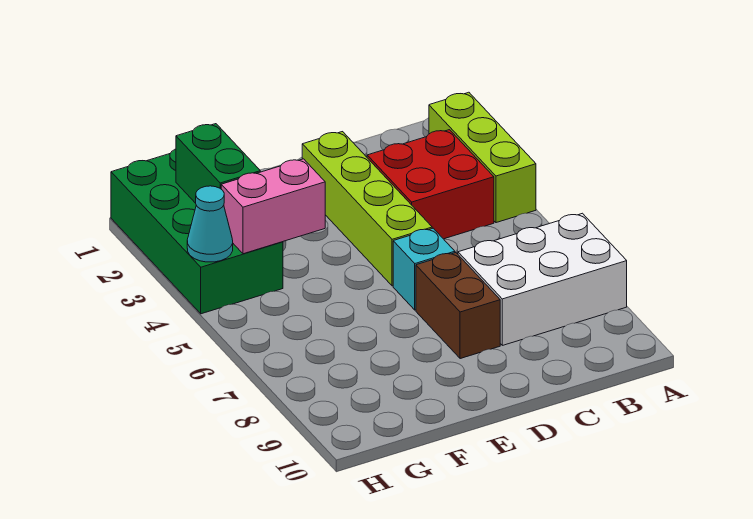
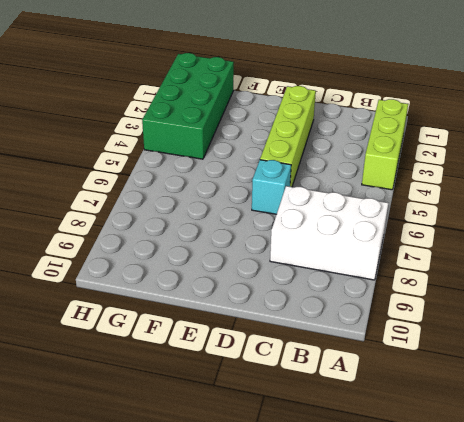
none -> red 2x2 brick [367,130,494,239]
none -> brown 1x2 brick [416,253,500,359]

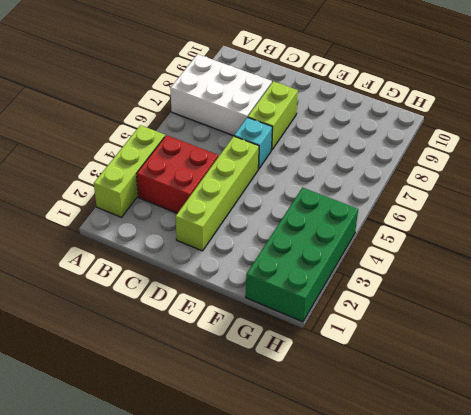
lime 1x2 brick [248,81,298,150] -> brown 1x2 brick [416,253,500,359]
none -> pink 1x2 brick [221,159,325,254]
none -> green 1x2 brick [176,124,260,203]

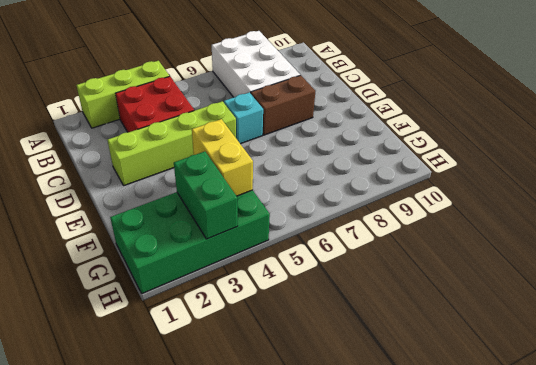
yellow 1x2 brick [192,119,253,196] -> pink 1x2 brick [221,159,325,254]
green 1x2 brick [174,151,238,239] -> green 1x2 brick turned to [176,124,260,203]
none -> cyan 1x1 cone [187,186,233,262]

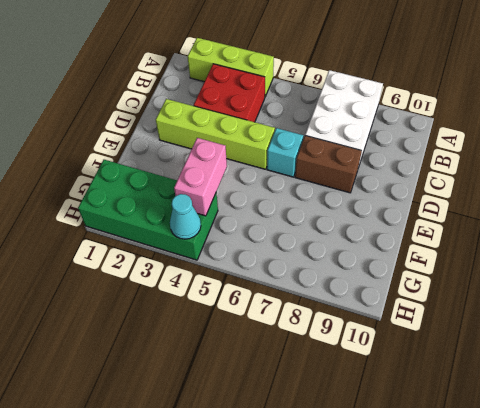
none -> green 1x2 brick [176,124,260,203]

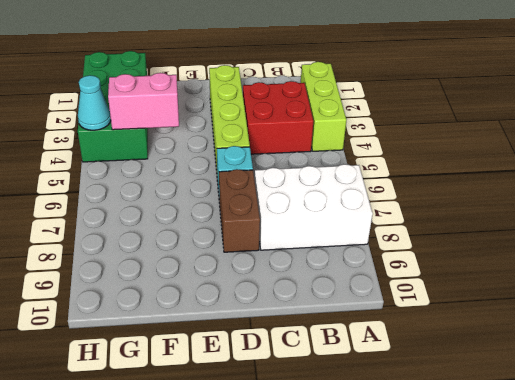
none -> green 1x2 brick [176,124,260,203]

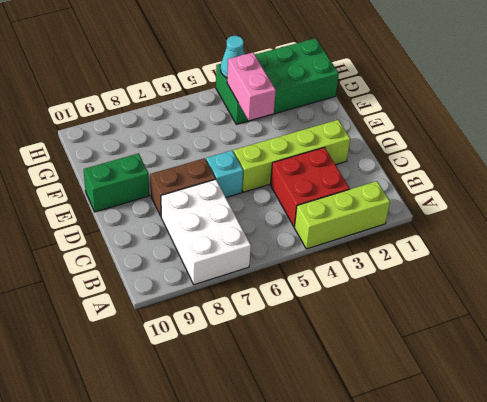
green 1x2 brick [84,153,149,212] -> green 1x2 brick moved to [176,124,260,203]

